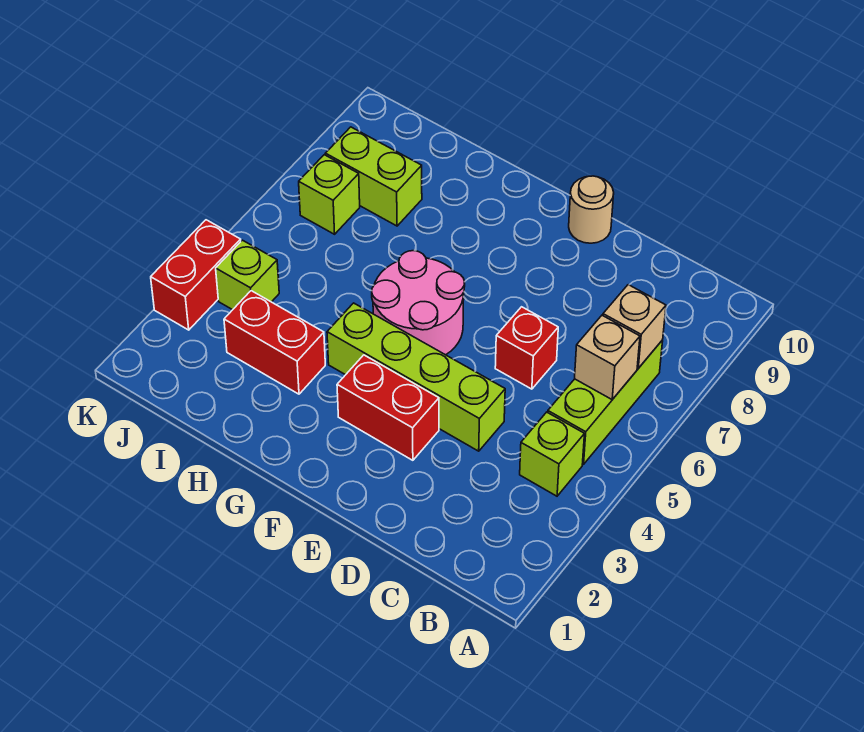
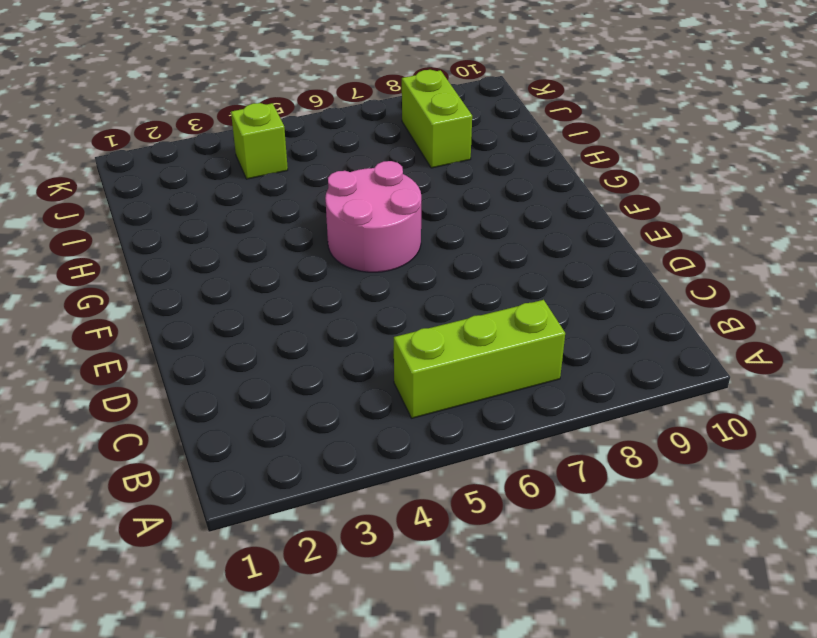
none -> lime 1x1 brick [520,412,584,496]
none -> lime 1x4 brick [327,303,505,451]
none -> red 1x1 brick [495,307,558,389]

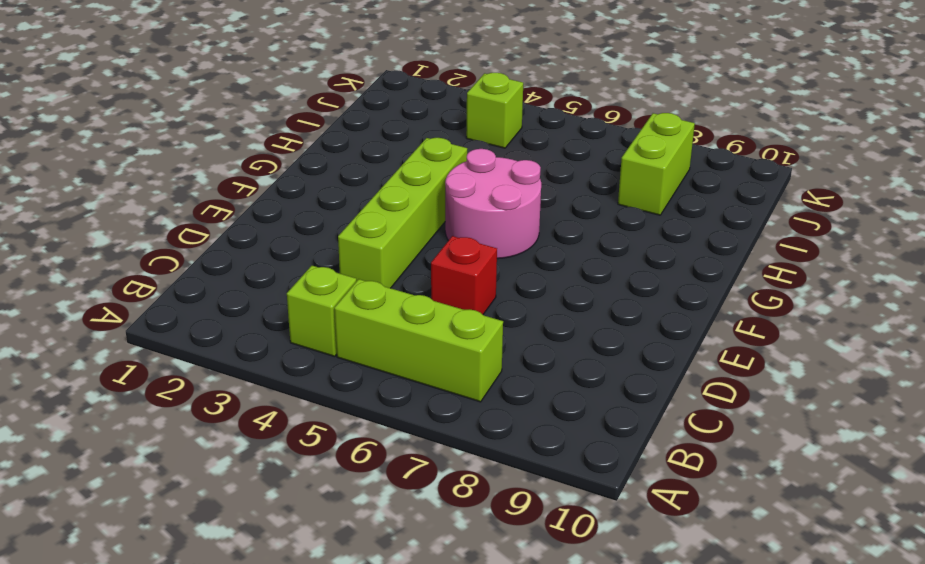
none -> red 1x2 brick [337,355,439,460]
none -> tan 1x1 round brick [569,176,614,243]
none -> red 1x2 brick [224,291,325,394]

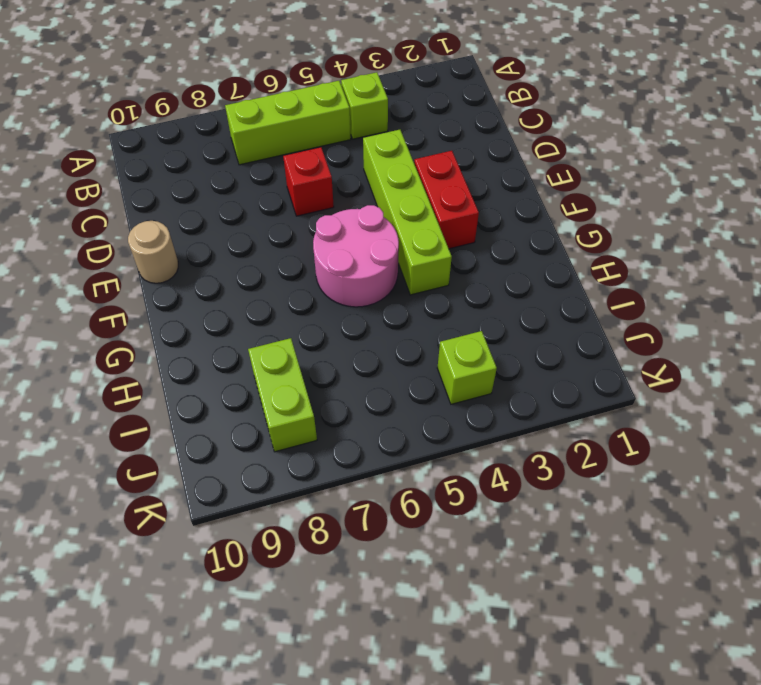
none -> red 1x2 brick [224,291,325,394]
none -> lime 1x1 brick [299,155,360,234]
none -> red 1x2 brick [151,220,241,330]

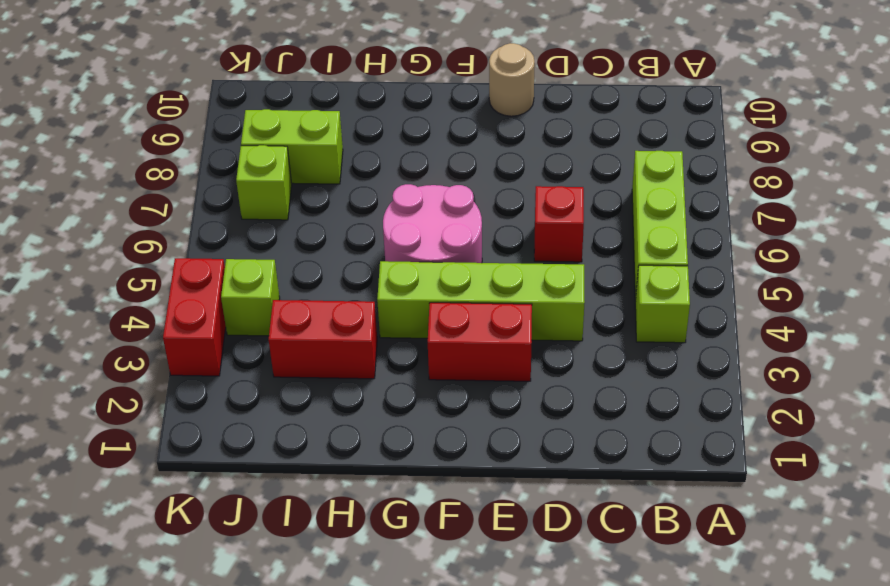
none -> tan 1x1 brick [575,315,640,400]
none -> tan 1x1 brick [603,285,666,368]

